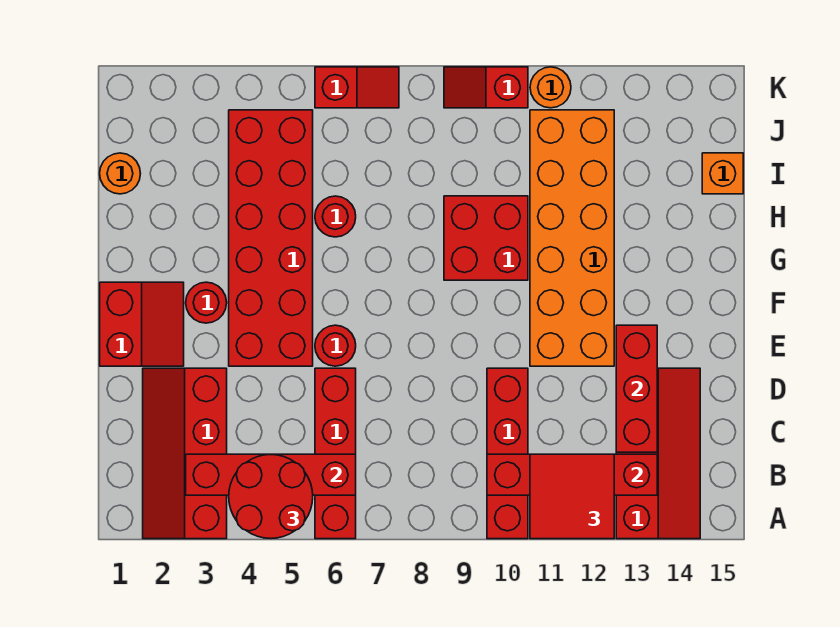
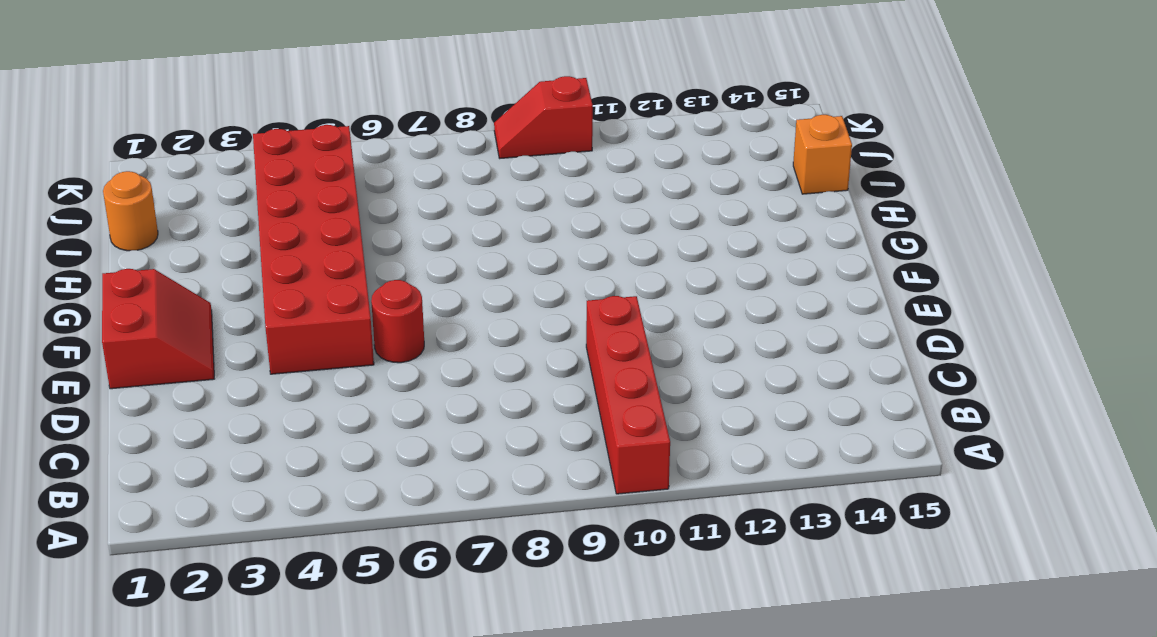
none -> red 2x4 slope [143,368,227,539]
none -> red 1x4 brick [315,368,356,539]
none -> red 2x4 slope [616,368,700,539]

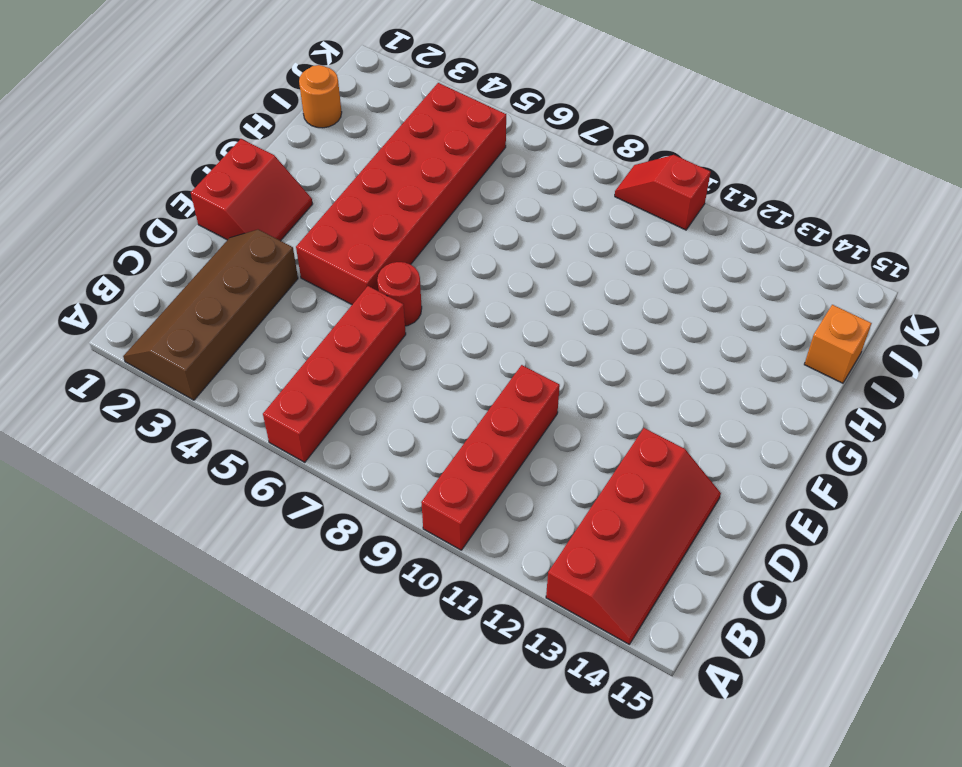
brown 2x4 slope [123,230,298,400] -> red 2x4 slope [143,368,227,539]
none -> orange 2x6 brick [530,110,614,366]
none -> red 1x1 round brick [186,282,227,323]
none -> red 2x2 brick [444,196,528,280]

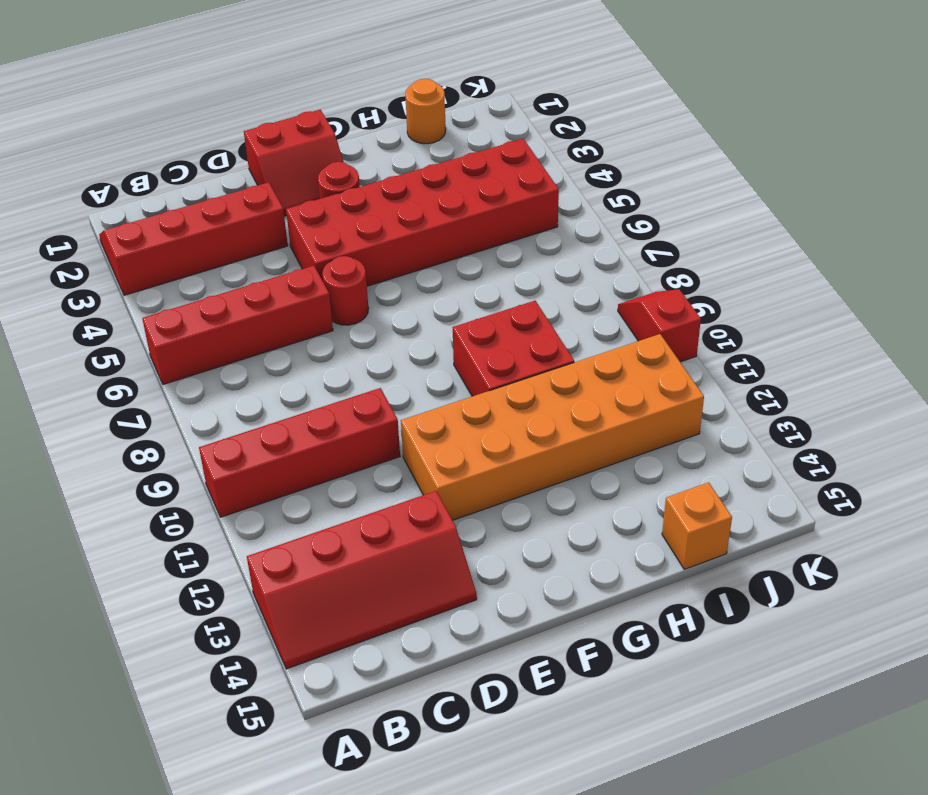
none -> red 1x1 round brick [315,196,356,237]
none -> red 1x2 slope [315,67,399,108]
none -> orange 1x1 round brick [530,67,571,108]

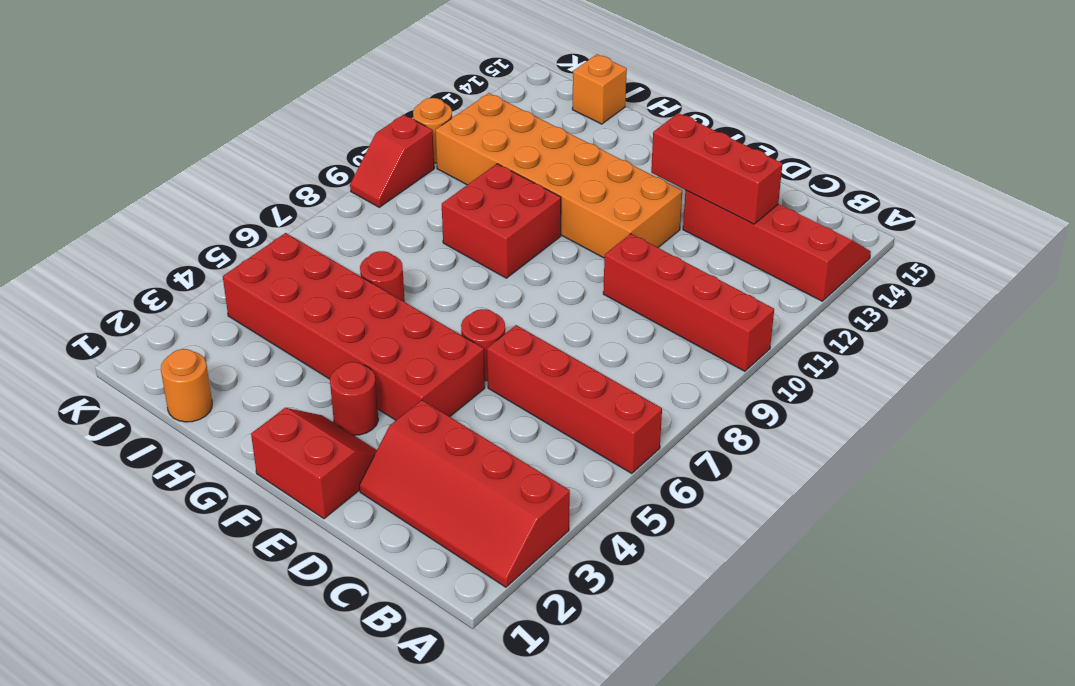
none -> red 1x2 slope [315,67,399,108]
none -> red 1x4 brick [186,454,356,495]
none -> red 1x4 brick [487,454,657,495]

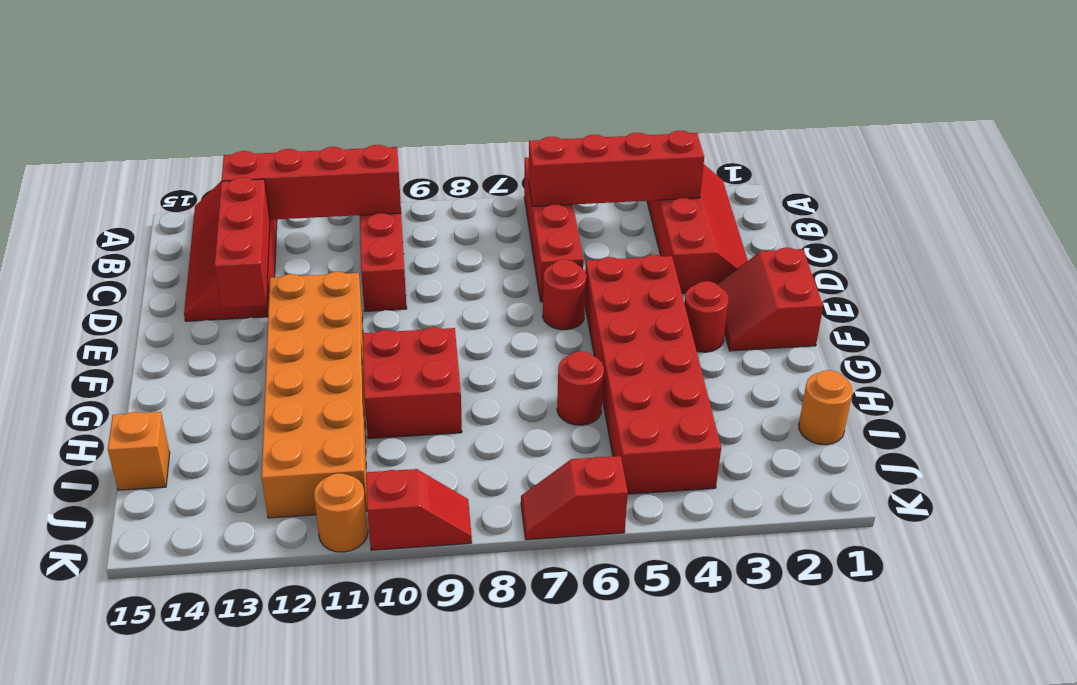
none -> red 2x2 round brick [229,454,313,539]
none -> red 2x2 tile [530,454,614,539]

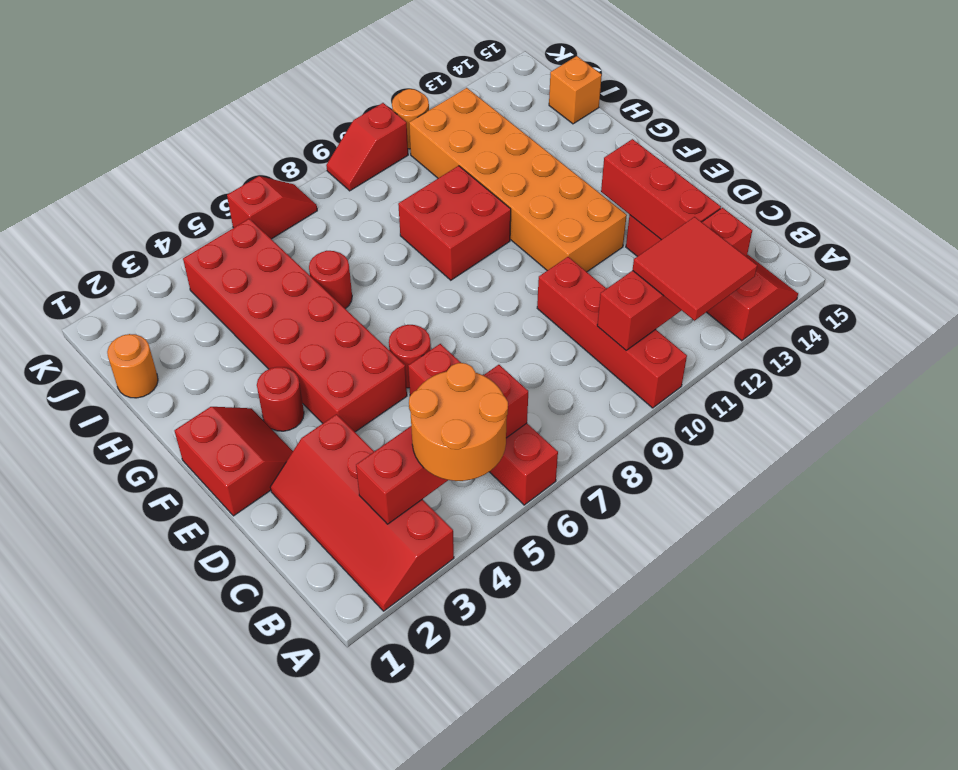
orange 2x2 round brick [409,363,508,481] -> red 2x2 round brick [229,454,313,539]

